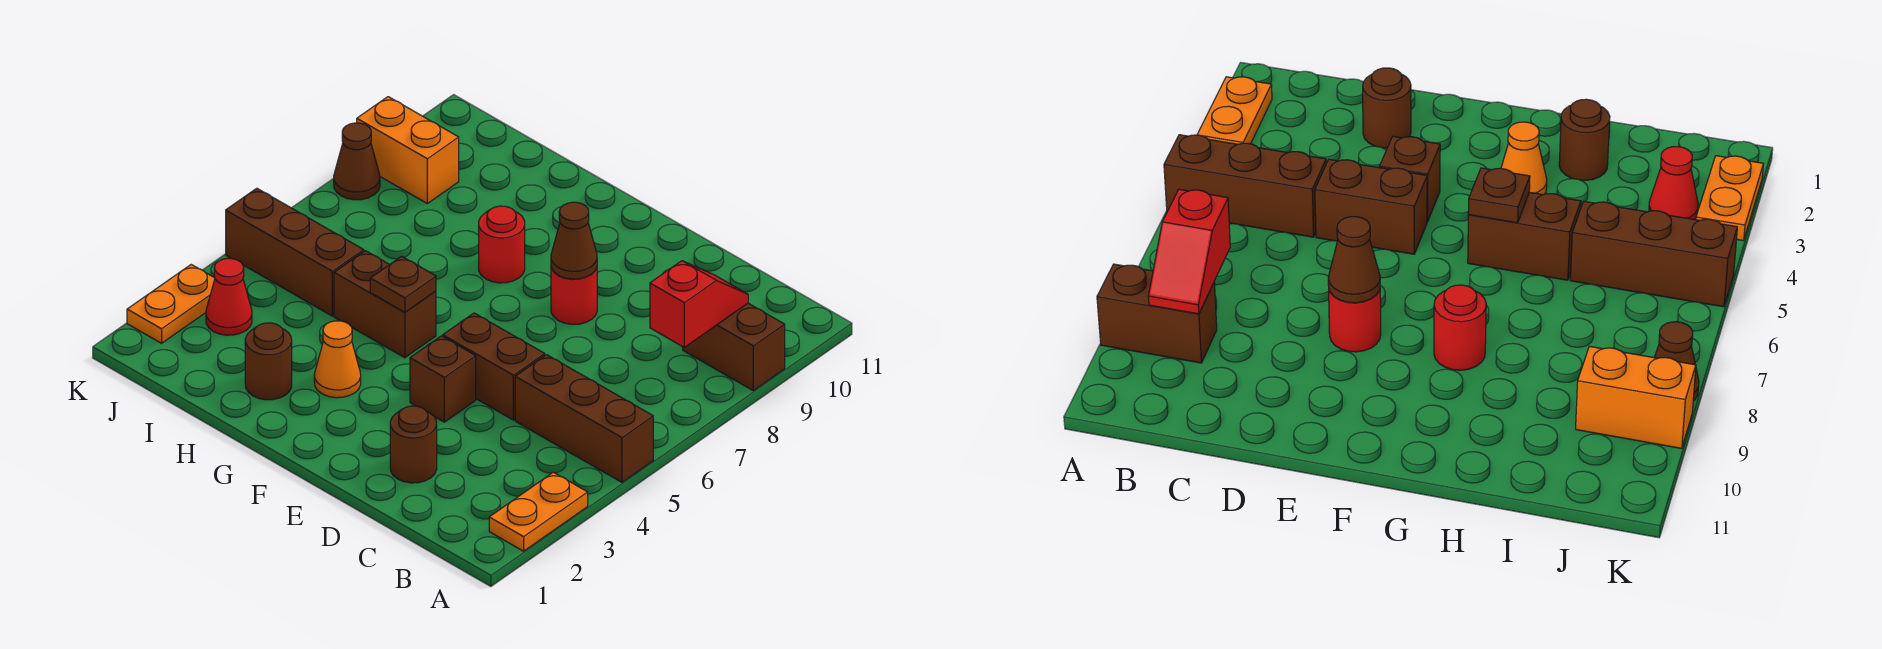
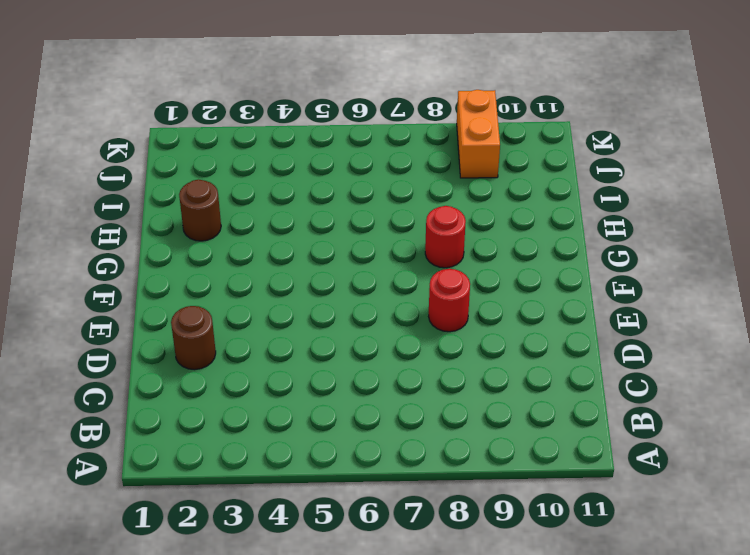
none -> orange 1x2 plate [489,472,588,551]
none -> brown 1x3 brick [515,355,653,482]
none -> brown 1x2 brick [683,303,785,391]

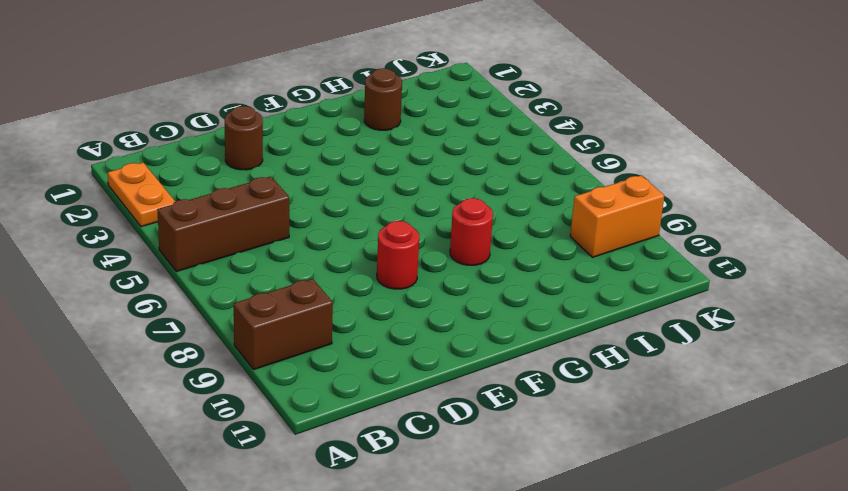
none -> brown 1x2 brick [443,313,545,420]
none -> brown 1x1 brick [410,336,476,422]
none -> orange 1x1 cone [314,321,361,398]

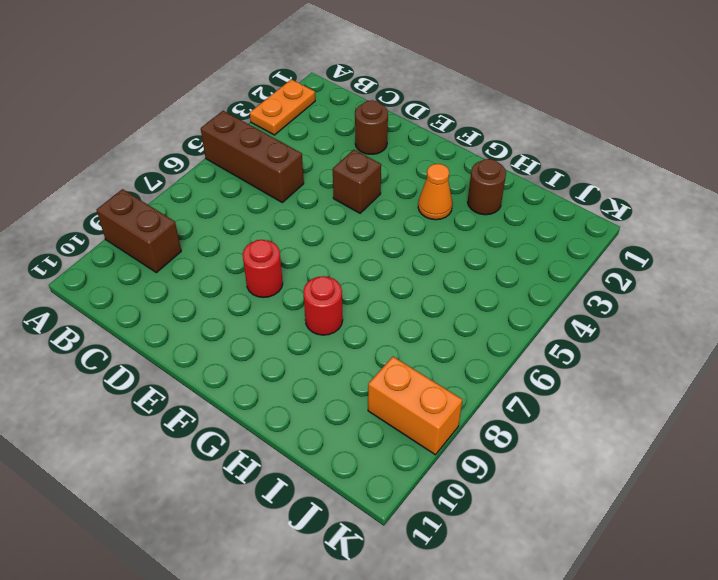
none -> brown 1x2 brick [443,313,545,420]
none -> brown 1x2 brick [334,251,436,358]
none -> brown 1x3 brick [226,188,364,316]

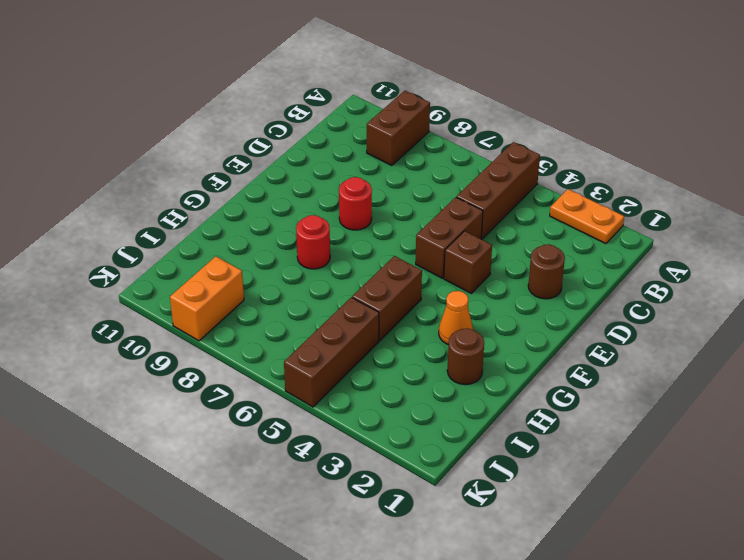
none -> red 1x1 cone [206,258,252,335]
none -> orange 1x2 plate [127,265,215,343]
none -> brown 1x1 cone [334,123,380,200]

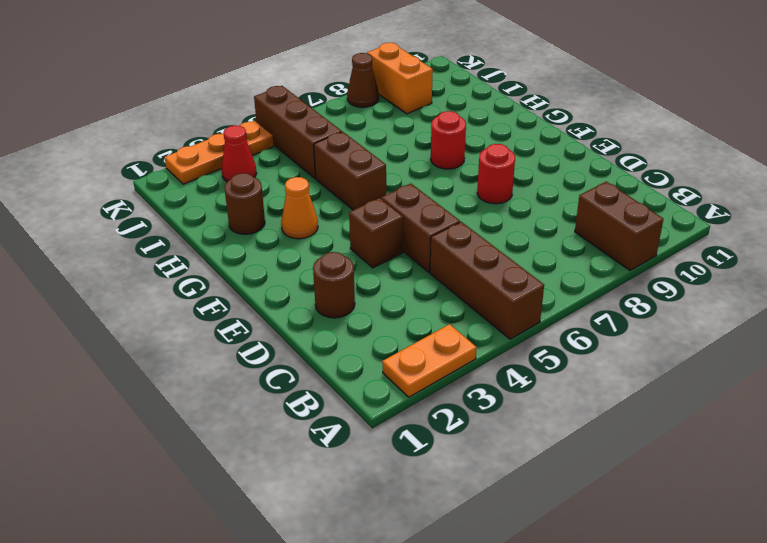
orange 1x3 plate [165,121,274,184] -> orange 1x2 plate [127,265,215,343]
none -> red 1x2 slope [650,261,748,347]
none -> brown 1x1 cone [551,202,597,279]
none -> brown 1x1 plate [370,256,436,312]

